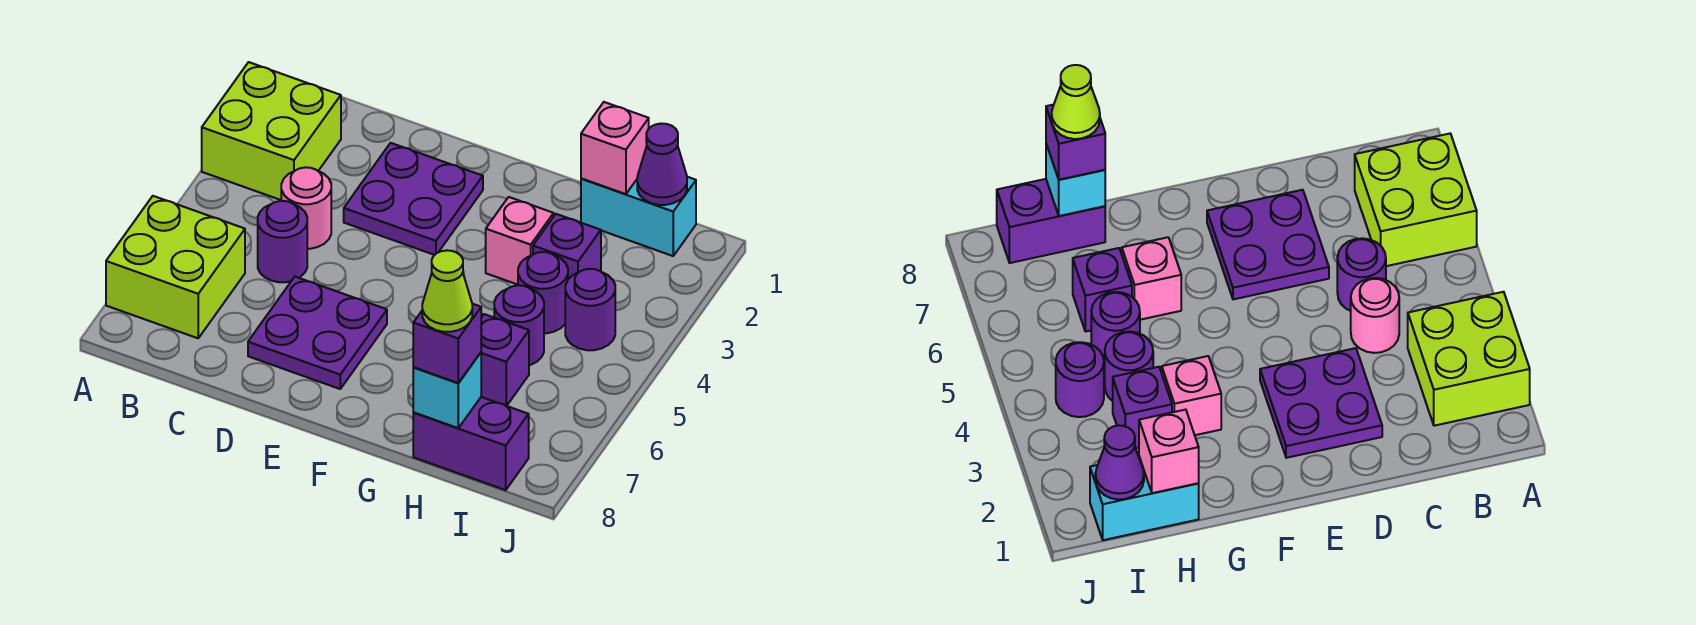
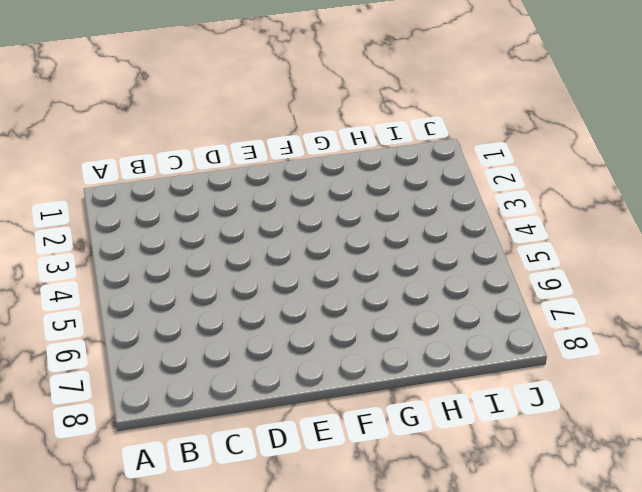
none -> lime 2x2 brick [202,62,341,200]
none -> lime 2x2 brick [106,196,245,338]
none -> pink 1x1 round brick [281,167,331,249]

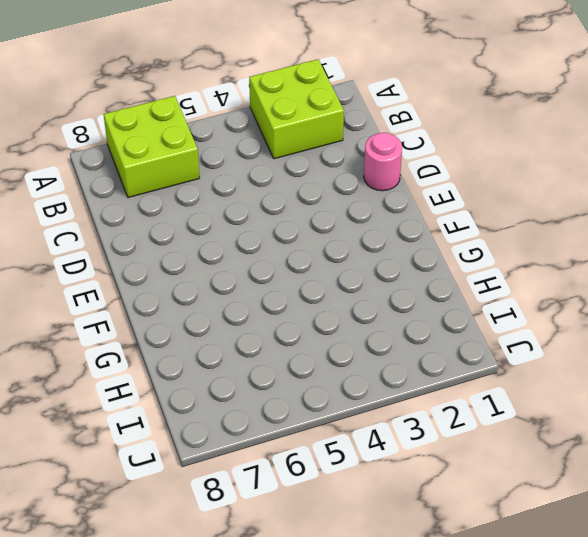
pink 1x1 round brick [364,133,402,191] -> pink 1x1 round brick moved to [281,167,331,249]
none -> purple 1x1 round brick [258,201,307,282]
none -> purple 2x2 plate [344,143,483,255]
none -> purple 2x2 plate [248,277,387,389]

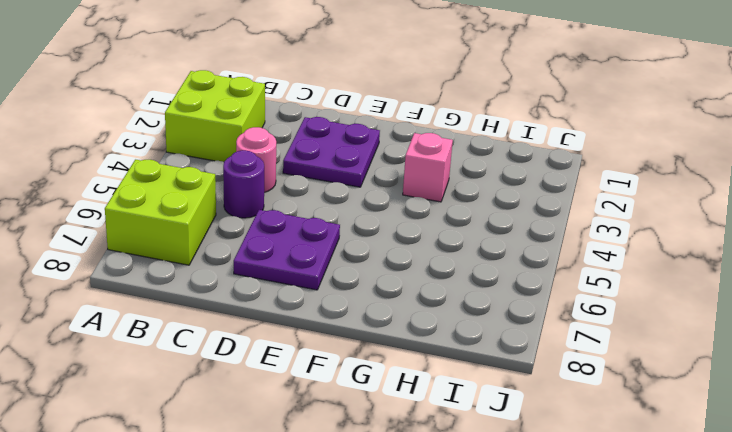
none -> pink 1x1 brick [1122,237,1181,320]
none -> cyan 1x2 brick [581,177,696,256]
none -> purple 1x1 brick [533,214,601,279]

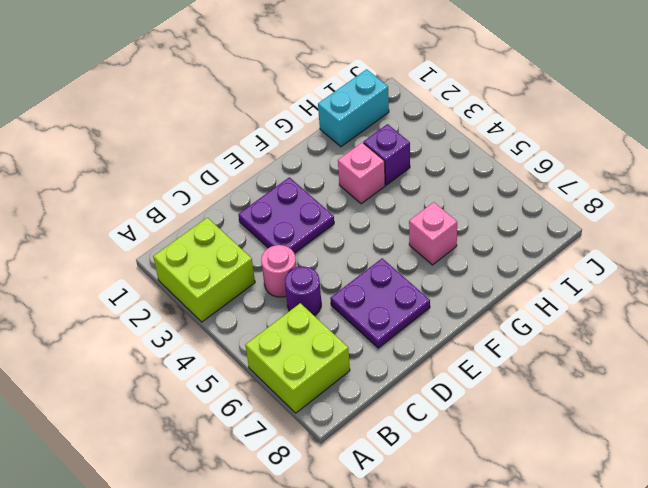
none -> purple 1x1 round brick [518,252,568,333]
none -> purple 1x1 round brick [494,285,544,365]
none -> purple 1x1 brick [481,314,529,406]

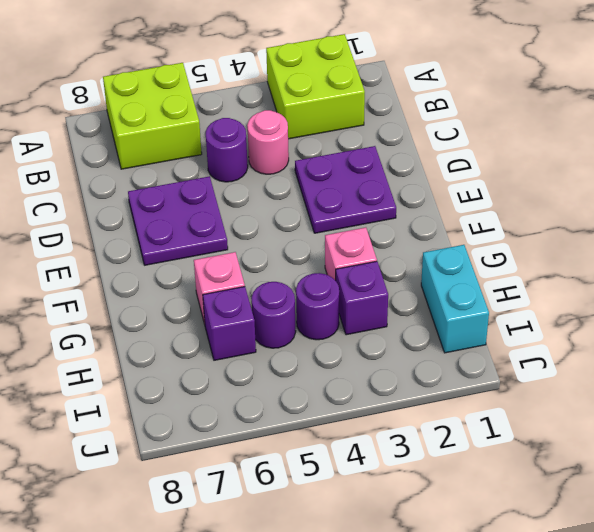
none -> purple 1x2 brick [413,397,529,490]
none -> purple 1x1 round brick [565,269,615,350]
none -> pink 1x1 brick [581,102,649,194]

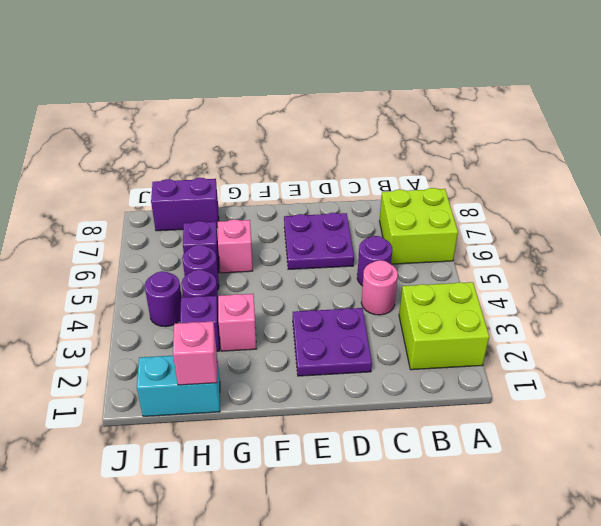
none -> cyan 1x1 brick [413,353,481,428]
none -> purple 1x1 cone [637,123,687,205]
none -> purple 1x1 brick [413,304,481,383]

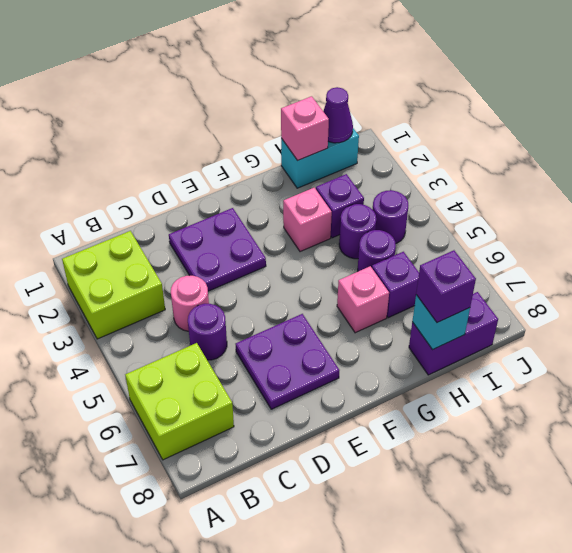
none -> lime 1x1 cone [422,250,472,332]

